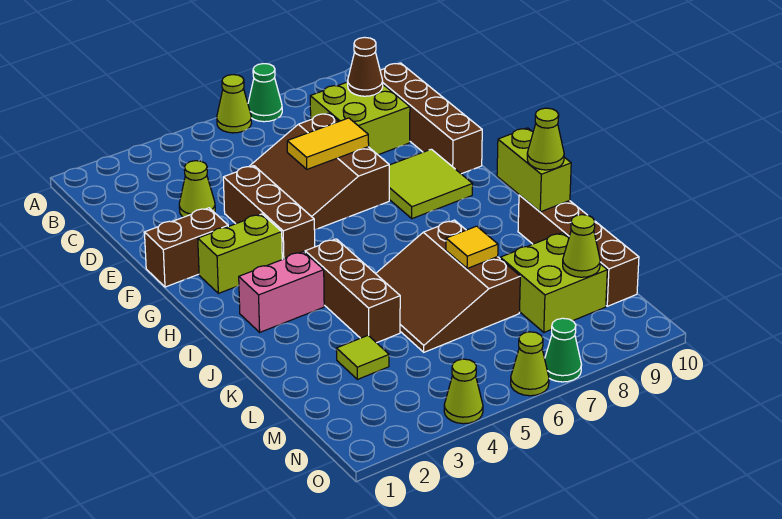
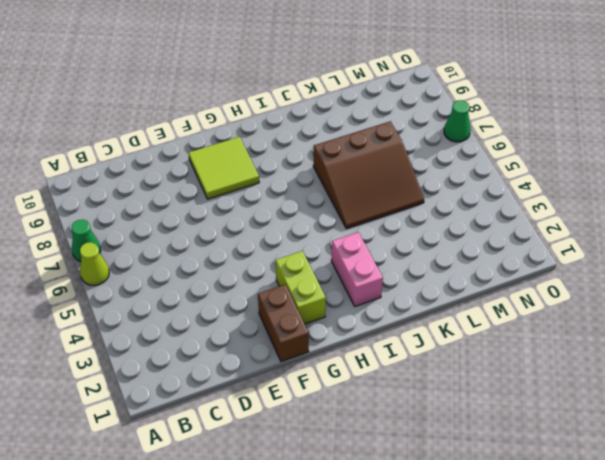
none -> lime 2x2 brick [310,82,410,155]
none -> brown 1x4 brick [380,63,482,174]
none -> lime 1x1 cone [179,161,215,217]

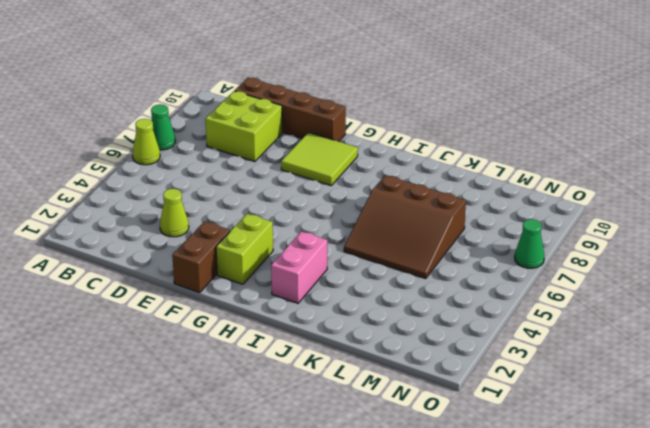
none -> brown 3x3 slope [249,113,389,230]
none -> brown 1x3 brick [223,166,315,259]
none -> brown 1x3 brick [305,239,400,343]

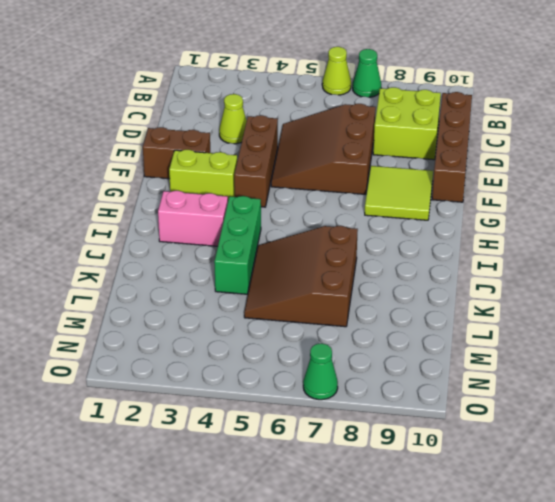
green 1x3 brick [214,196,261,294] -> brown 1x3 brick [305,239,400,343]
none -> brown 1x4 brick [518,195,639,306]
none -> lime 1x1 tile [336,336,389,379]
none -> lime 2x2 brick [500,233,607,332]

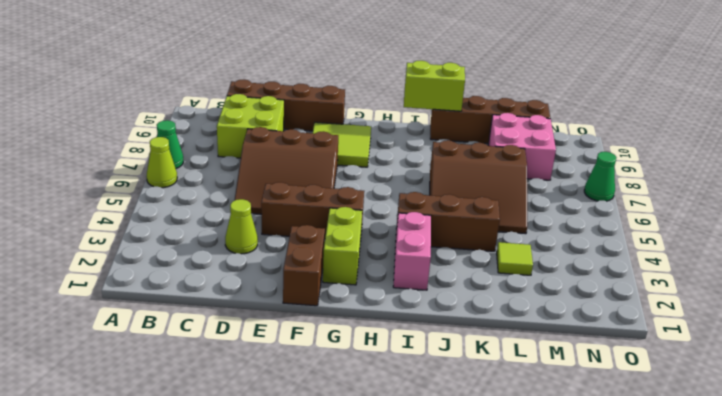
pink 2x2 brick [488,113,556,180] -> lime 2x2 brick [500,233,607,332]
none -> lime 1x1 cone [444,359,483,424]
none -> lime 1x1 cone [511,332,549,396]
none -> brown 1x1 cone [348,37,383,96]

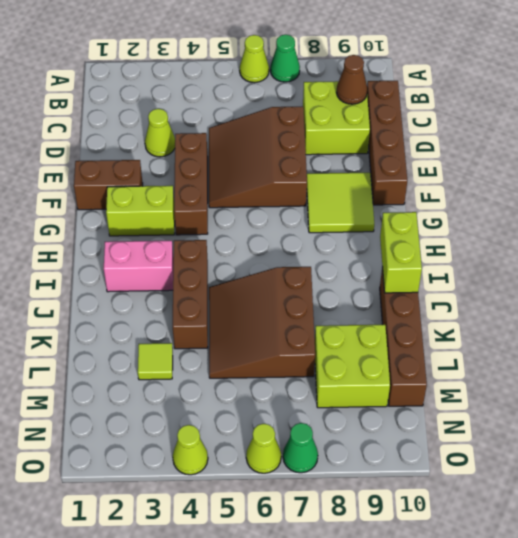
none -> yellow 1x2 tile [287,118,369,169]
none -> yellow 1x1 tile [446,226,498,269]
none -> lime 1x1 cone [563,215,600,277]

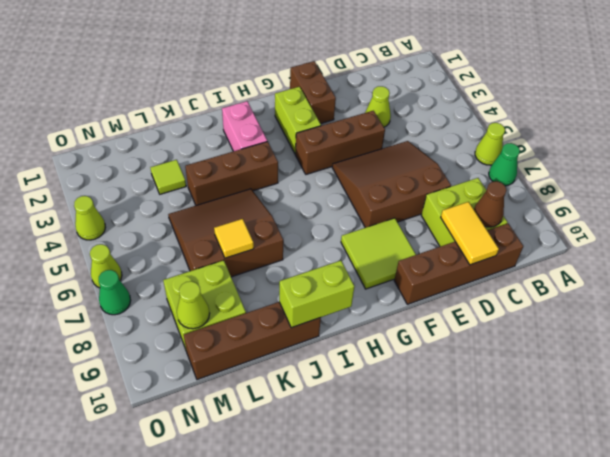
yellow 1x2 tile [441,202,499,265] -> yellow 1x2 tile moved to [287,118,369,169]
none -> lime 1x1 cone [527,108,564,170]

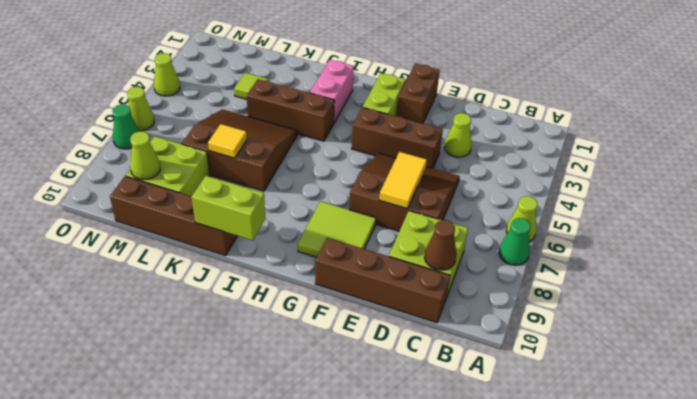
none -> lime 1x1 cone [527,108,564,170]

